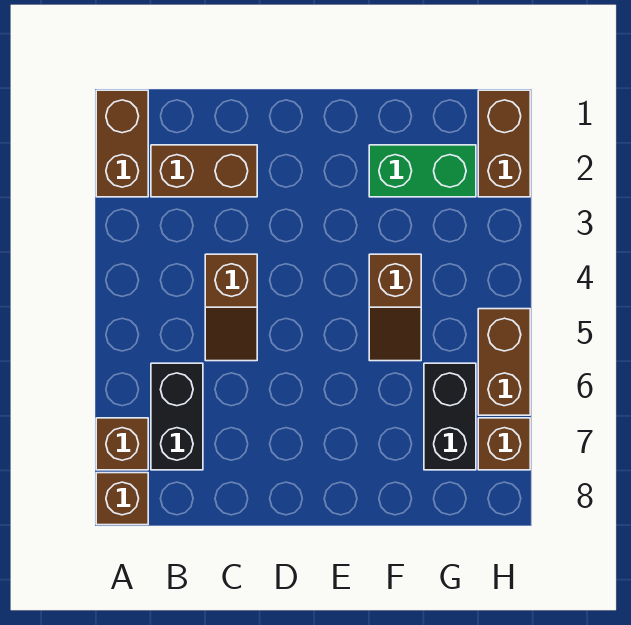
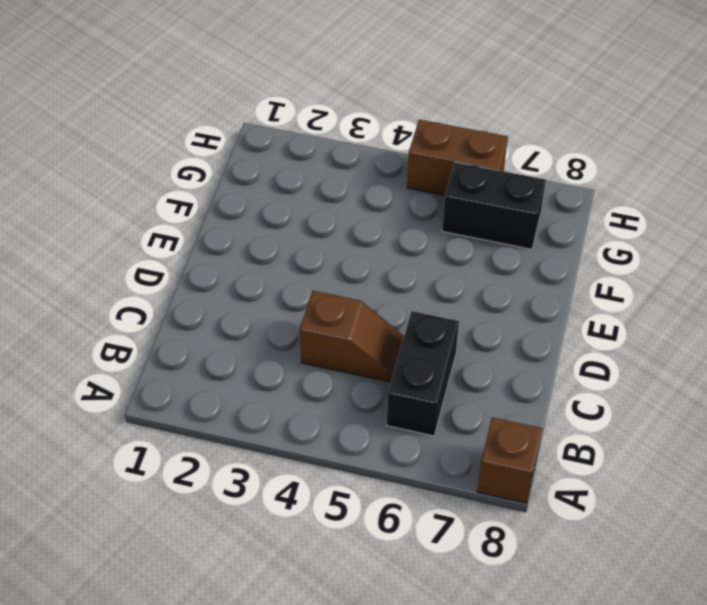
black 1x2 brick [387,311,459,436] -> black 1x2 brick turned to [151,363,203,470]
none -> brown 1x2 brick [96,90,148,197]
none -> brown 1x1 brick [96,418,148,470]
none -> brown 1x2 brick [151,145,257,197]

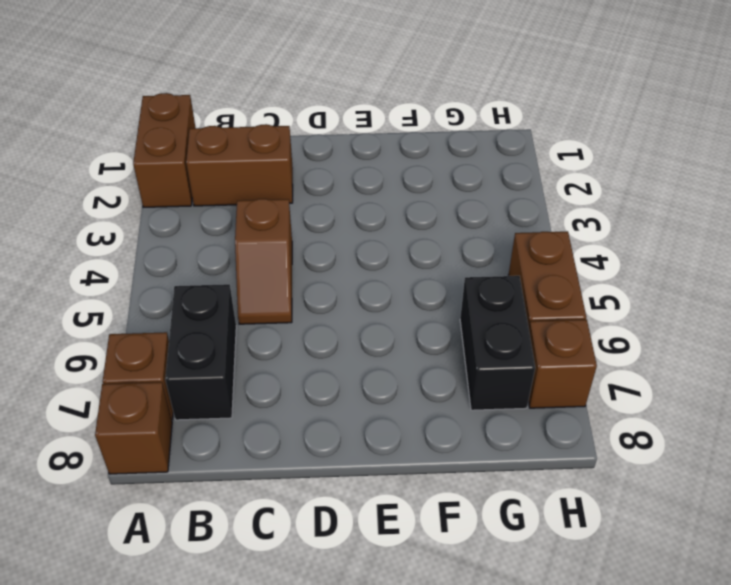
none -> green 1x2 brick [369,145,476,197]
none -> brown 1x2 slope [369,254,421,361]
none -> brown 1x2 brick [478,90,530,197]

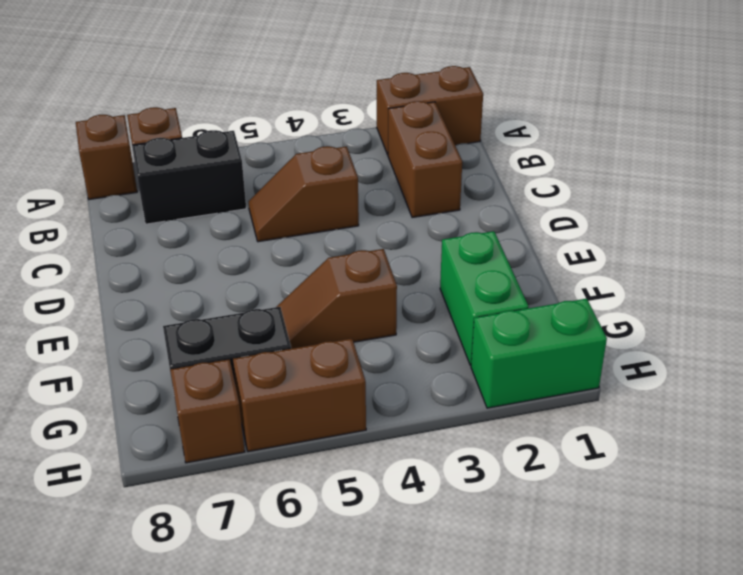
green 1x2 brick [471,299,607,408] -> brown 1x2 brick [478,90,530,197]

